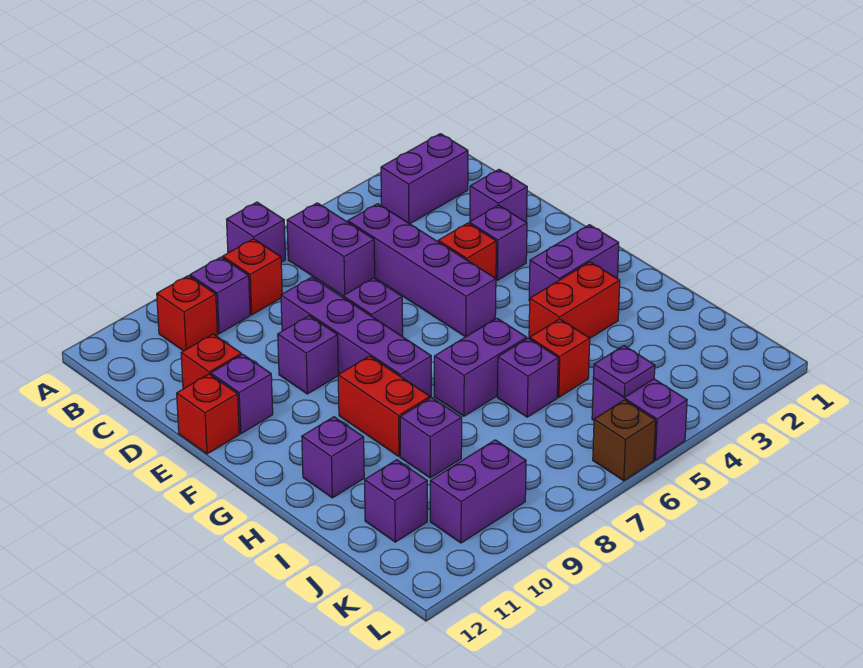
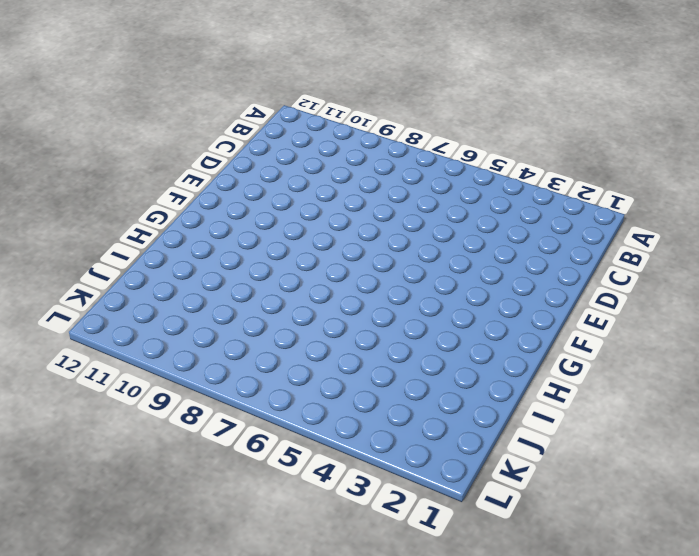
none -> purple 1x1 brick [227,202,285,262]
none -> purple 1x2 brick [381,134,468,224]
none -> purple 1x2 brick [287,203,375,296]

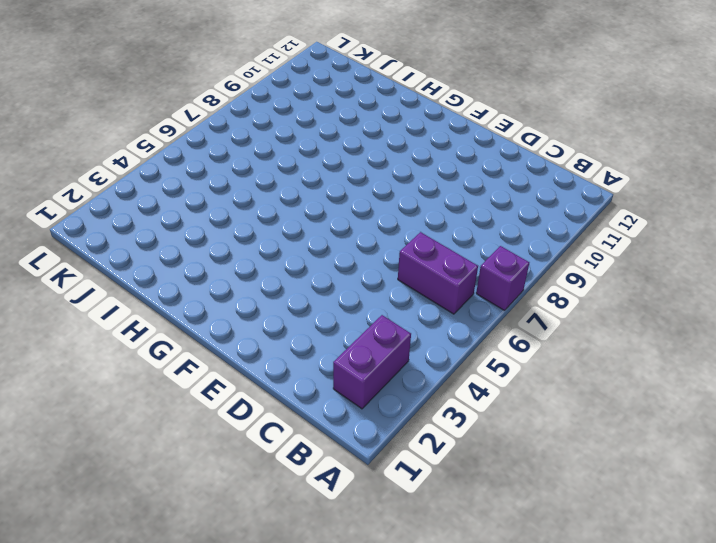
none -> red 1x1 brick [223,239,282,315]
none -> purple 1x1 brick [190,257,250,334]
none -> red 1x1 brick [157,276,218,351]

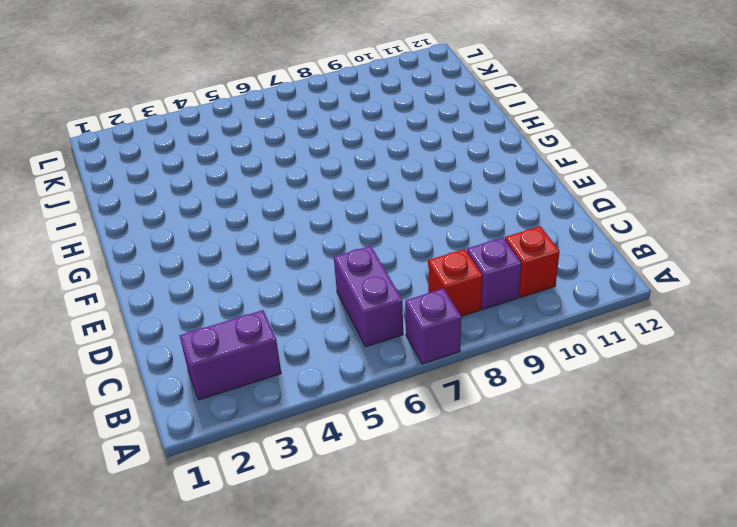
none -> purple 1x4 brick [348,204,496,337]
none -> purple 1x1 brick [470,170,527,222]
none -> purple 1x4 brick [281,277,431,397]

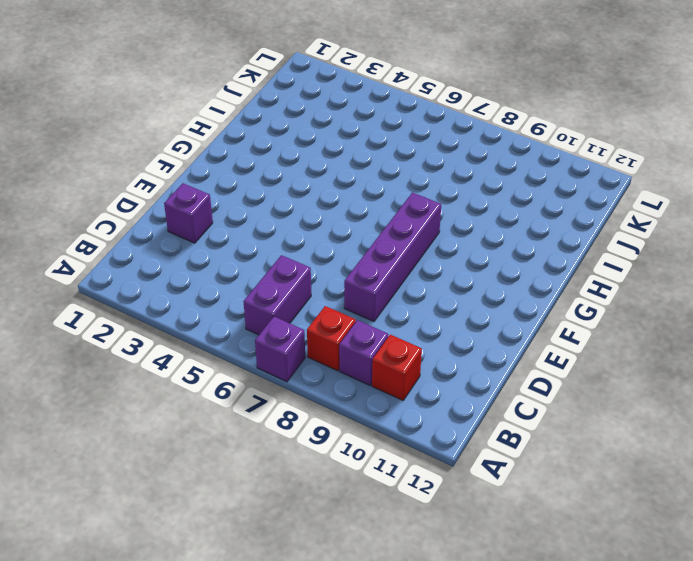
none -> purple 1x2 brick [381,134,468,224]
none -> purple 1x4 brick [348,204,496,337]
none -> red 1x1 brick [181,334,241,389]

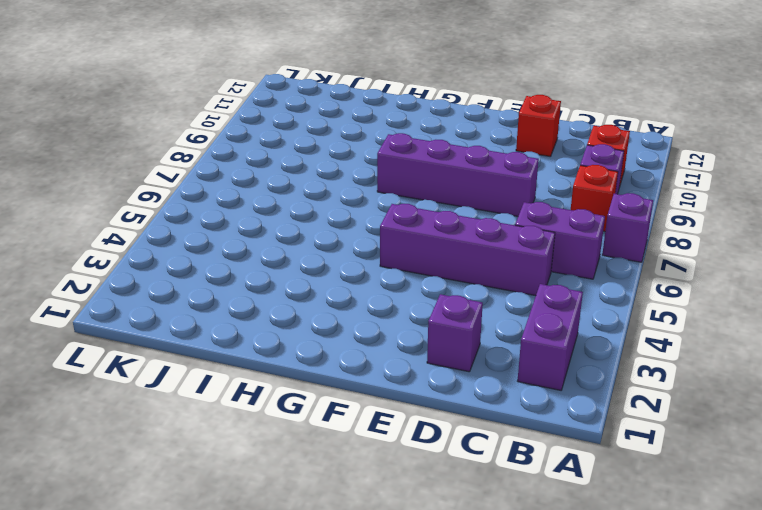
none -> purple 1x1 brick [469,205,527,280]
none -> red 1x1 brick [438,223,496,278]
none -> purple 1x1 brick [343,278,403,337]

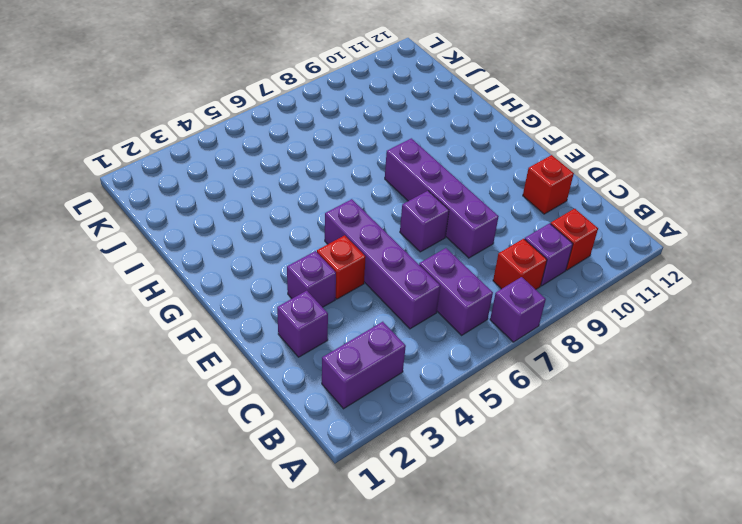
none -> purple 1x1 brick [278,316,338,394]
none -> purple 1x1 brick [211,354,273,434]
none -> red 1x1 brick [177,374,239,454]

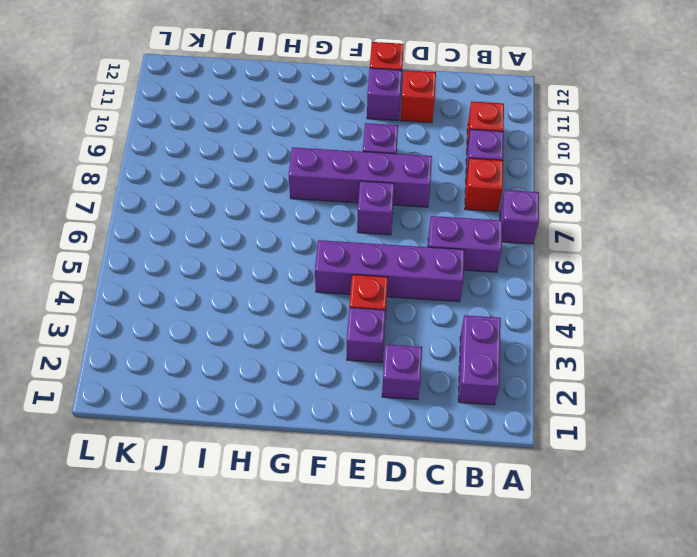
none -> purple 1x2 brick [529,225,619,301]
none -> red 1x2 brick [338,356,430,456]
none -> red 1x2 brick [529,262,620,339]

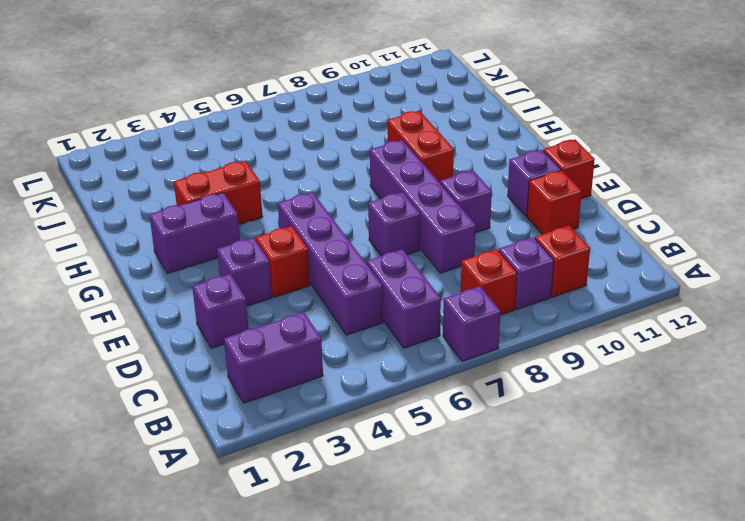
none -> purple 1x2 brick [434,318,527,416]
none -> purple 1x1 brick [302,417,364,498]
none -> red 1x1 brick [530,319,590,397]

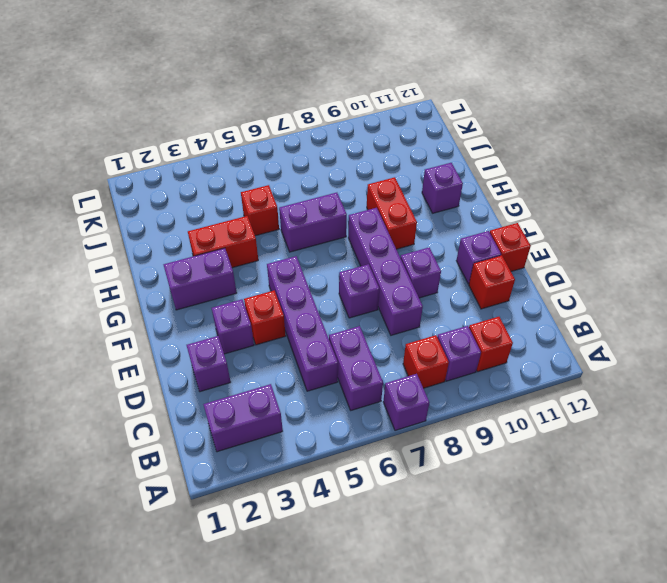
none -> purple 1x1 brick [497,338,558,417]
none -> purple 1x1 brick [400,398,462,478]
none -> purple 1x1 brick [365,460,427,542]

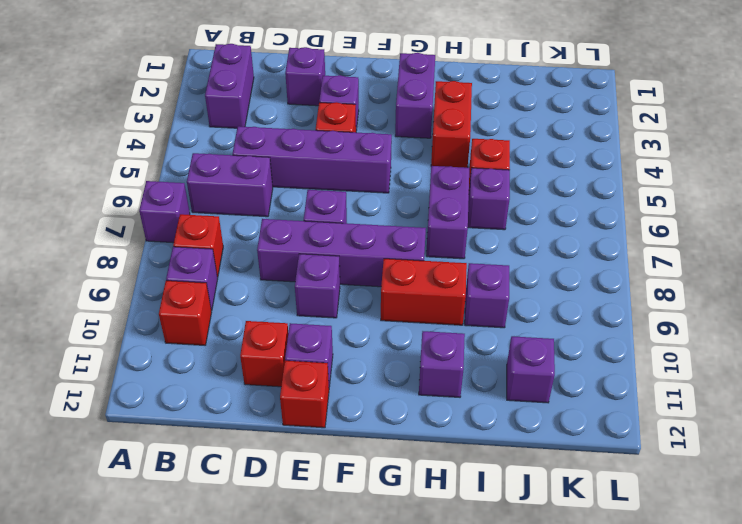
none -> purple 1x2 brick [592,378,687,460]
none -> purple 1x2 brick [430,440,526,543]
none -> brown 1x1 brick [593,400,656,481]

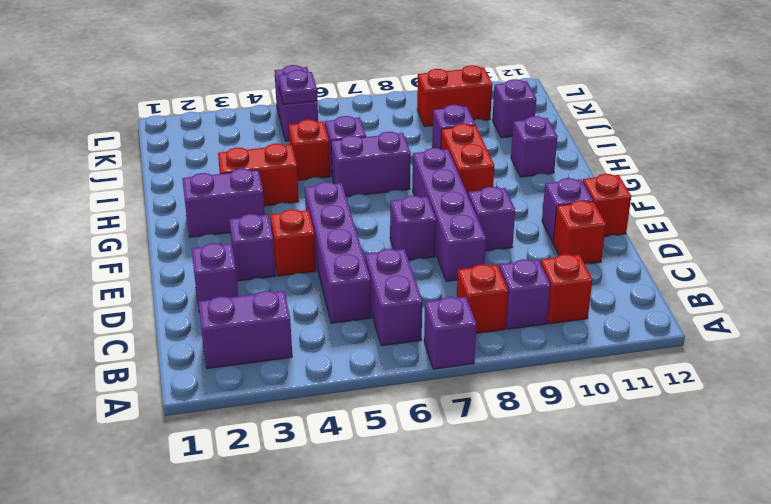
red 1x2 brick [417,65,492,127] -> purple 1x2 brick [430,440,526,543]
none -> brown 1x1 brick [593,400,656,481]

